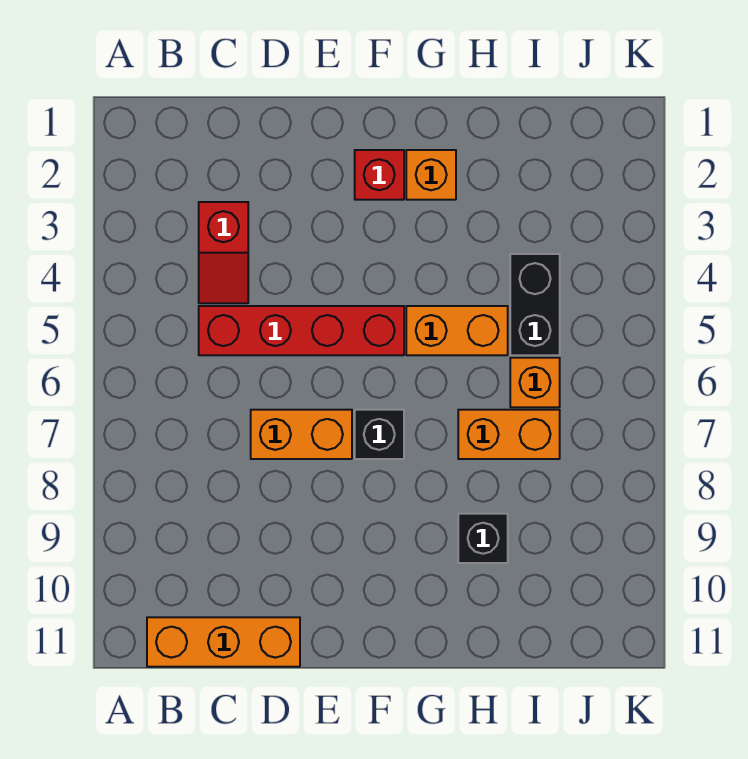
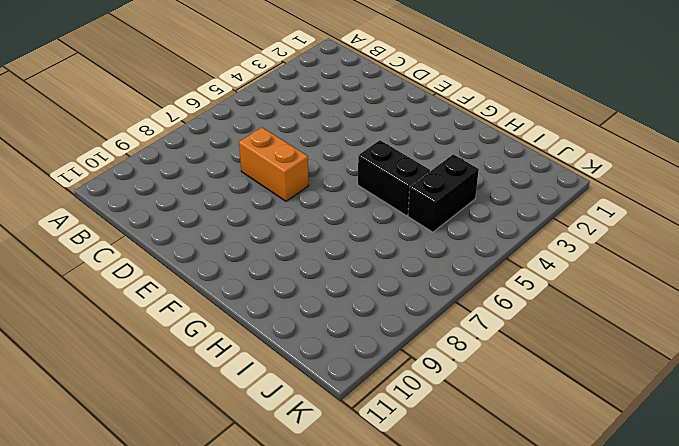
black 1x2 brick [358,140,430,216] -> orange 1x2 brick [406,306,508,355]
none -> orange 1x3 brick [147,617,300,667]
none -> red 1x2 slope [199,202,248,303]
none -> red 1x4 brick [199,306,404,355]

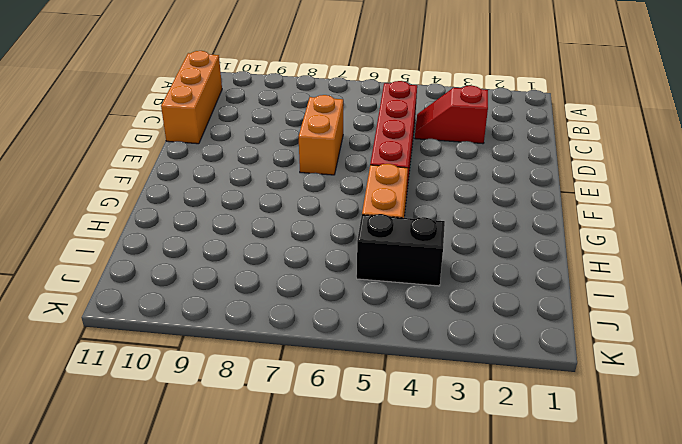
none -> red 1x1 brick [355,150,404,200]
none -> black 1x1 brick [355,410,404,459]
none -> orange 1x1 brick [406,150,456,200]

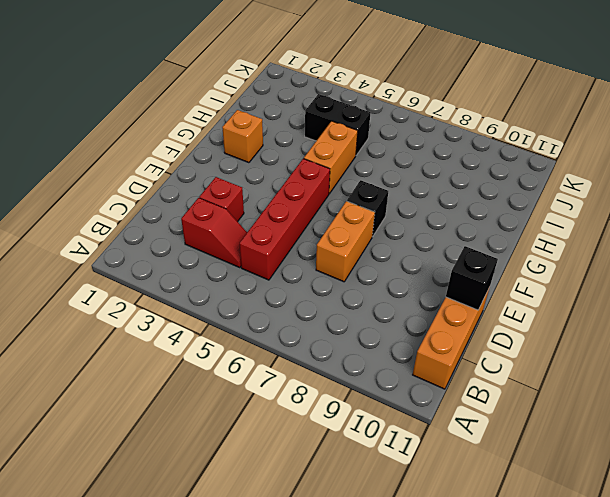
red 1x1 brick [199,177,244,222] -> red 1x1 brick moved to [355,150,404,200]
black 1x1 brick [446,246,498,310] -> black 1x1 brick moved to [458,514,508,563]
none -> orange 1x2 brick [458,410,560,459]
none -> orange 1x1 brick [510,358,560,407]

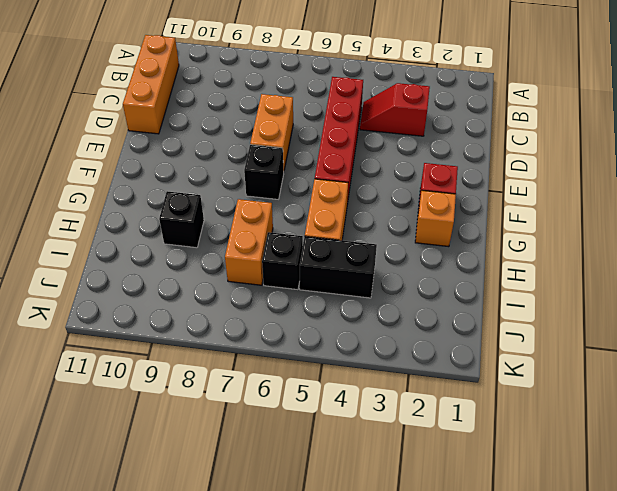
black 1x1 brick [262,232,303,290] -> orange 1x1 brick [510,358,560,407]

